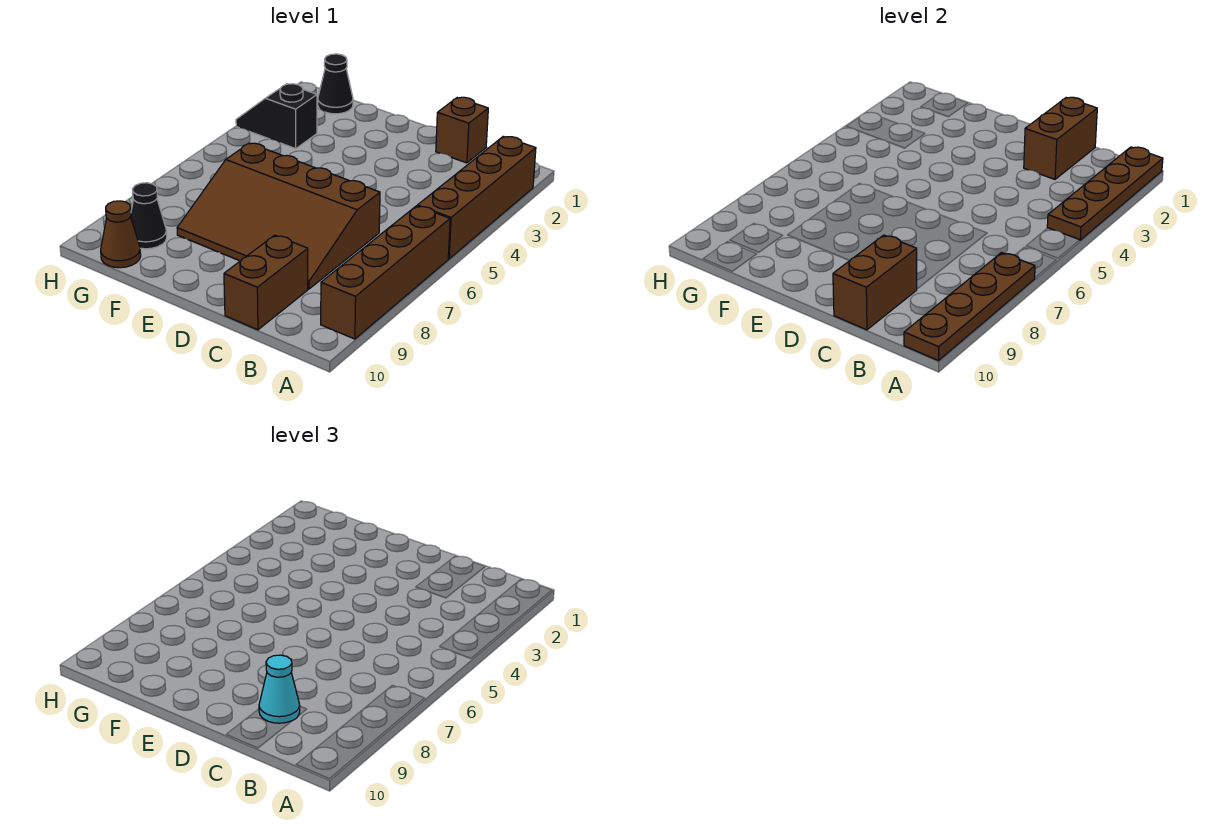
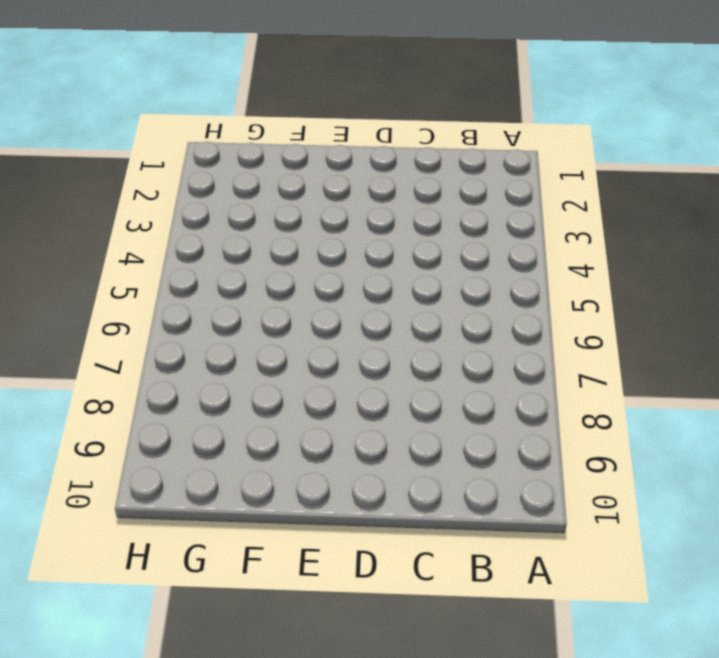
none -> brown 1x4 brick [418,136,536,259]
none -> brown 1x4 brick [321,206,450,339]
none -> brown 1x1 brick [436,97,488,163]

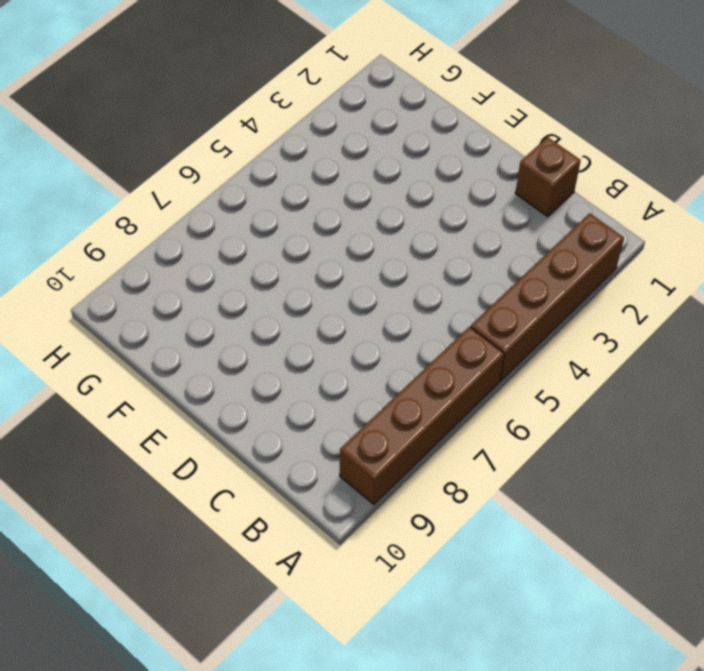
none -> brown 3x4 slope [177,143,380,289]
none -> brown 1x2 brick [224,235,308,330]
none -> black 1x1 cone [318,54,353,114]

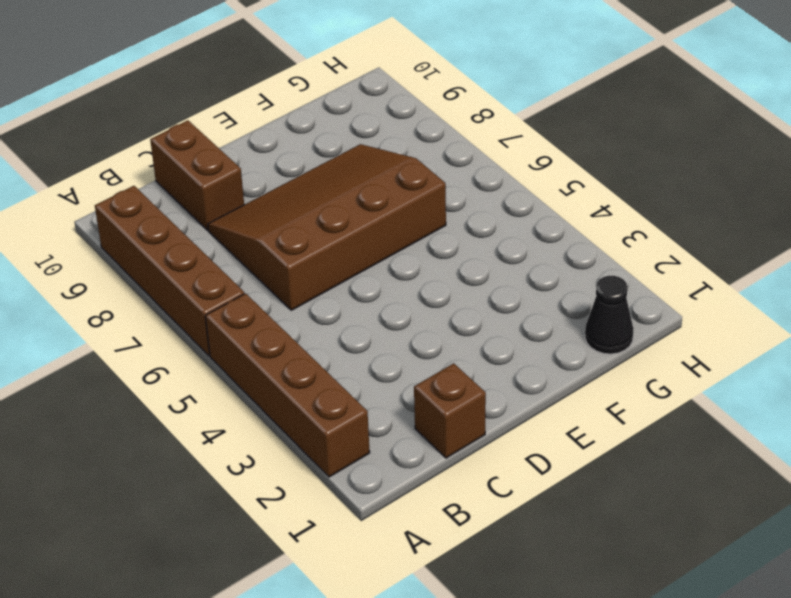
none -> black 1x2 slope [236,84,317,149]
none -> black 1x1 cone [131,183,167,249]
none -> brown 1x1 cone [101,201,141,268]

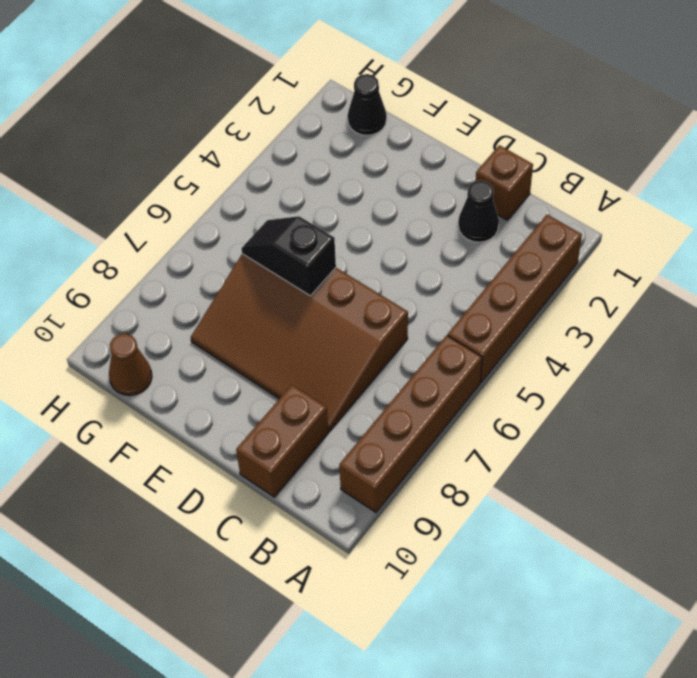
black 1x1 cone [458,180,499,242] -> black 1x1 cone moved to [131,183,167,249]
black 1x2 slope [241,216,336,296] -> black 1x2 slope moved to [236,84,317,149]
none -> brown 1x4 plate [1047,147,1163,240]
none -> brown 1x4 plate [904,253,1035,361]
none -> brown 1x2 brick [1024,97,1097,179]

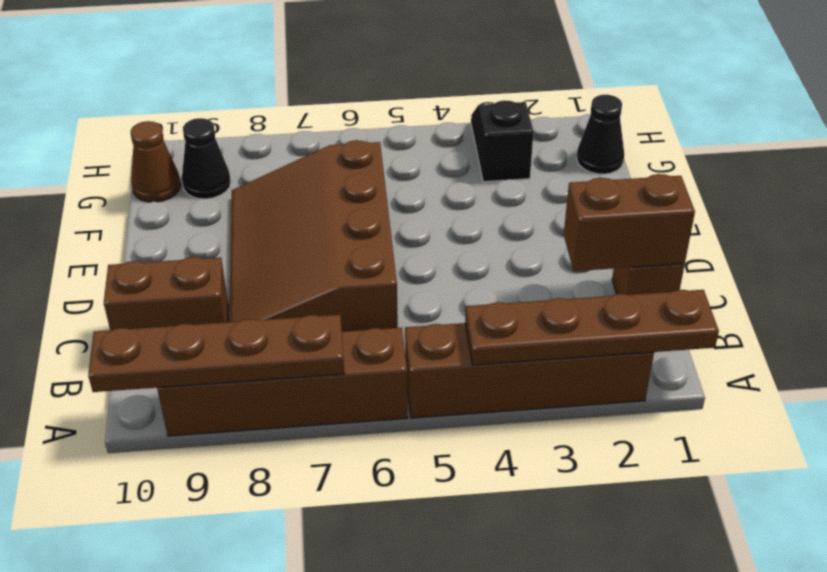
none -> brown 1x2 brick [833,235,917,330]
none -> cyan 1x1 cone [259,655,300,723]

